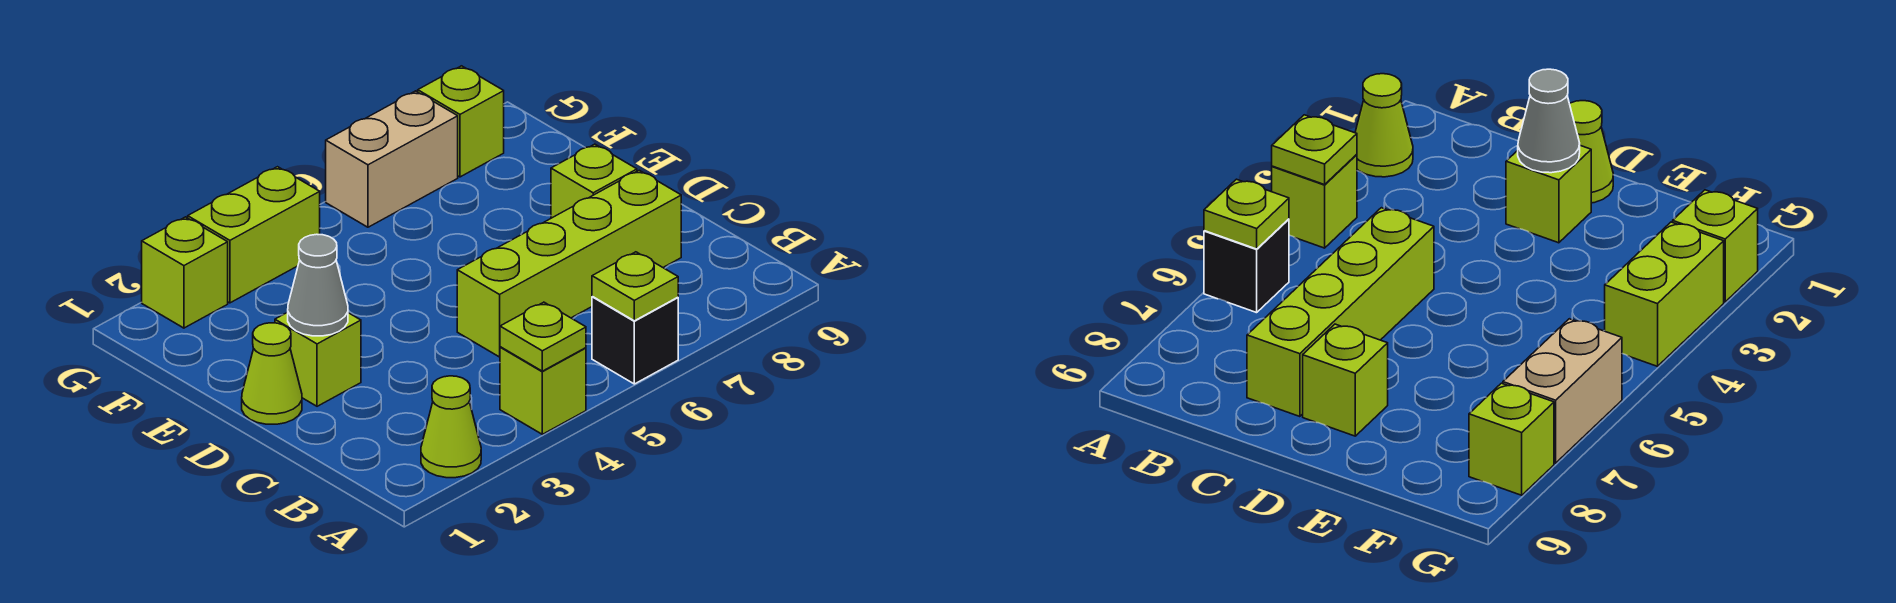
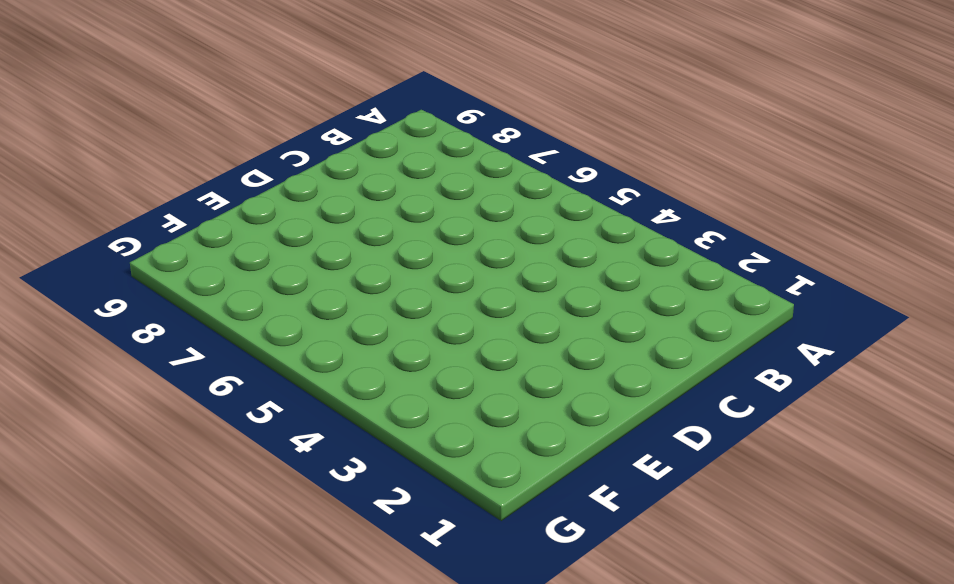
none -> lime 1x1 cone [421,376,481,478]
none -> lime 1x1 brick [500,347,586,434]
none -> black 1x1 brick [592,297,678,384]

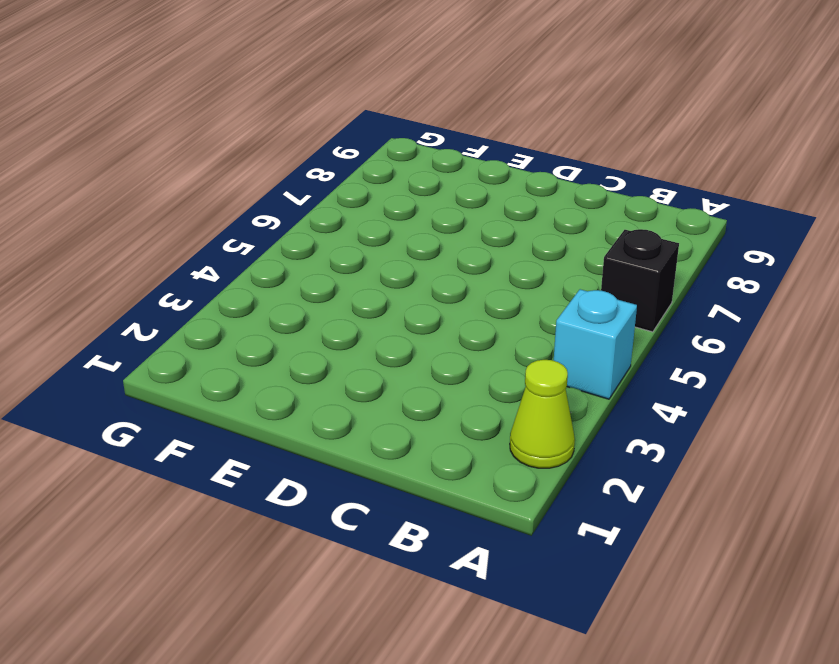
cyan 1x1 brick [554,289,637,399] -> lime 1x1 brick [500,347,586,434]
none -> lime 1x4 brick [457,170,681,357]
none -> lime 1x1 cone [242,323,302,424]
none -> lime 1x1 brick [275,312,361,406]

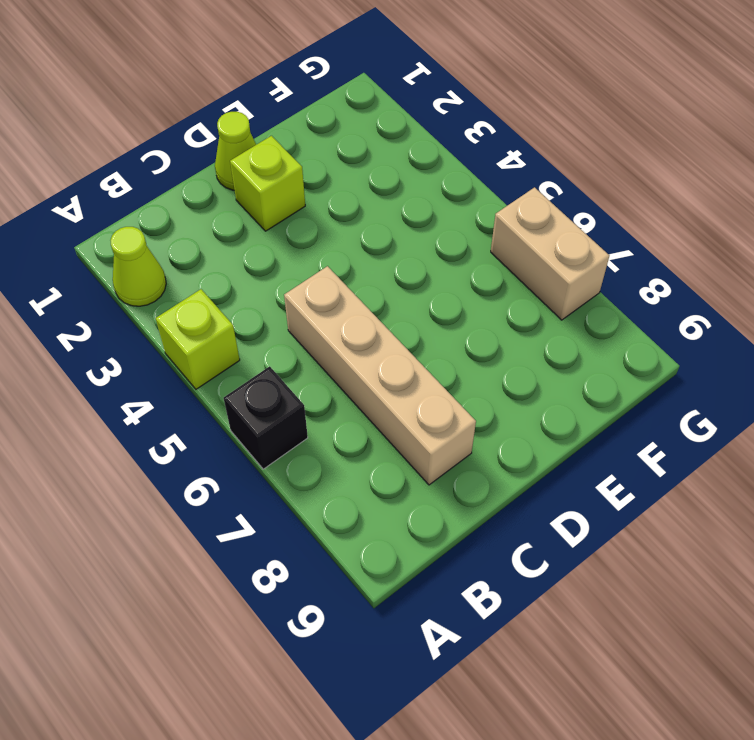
tan 1x4 brick [284,266,476,485] -> lime 1x4 brick [457,170,681,357]
none -> lime 1x1 brick [551,144,637,218]
none -> lime 1x1 brick [142,217,228,328]
none -> lime 1x2 brick [188,167,320,303]

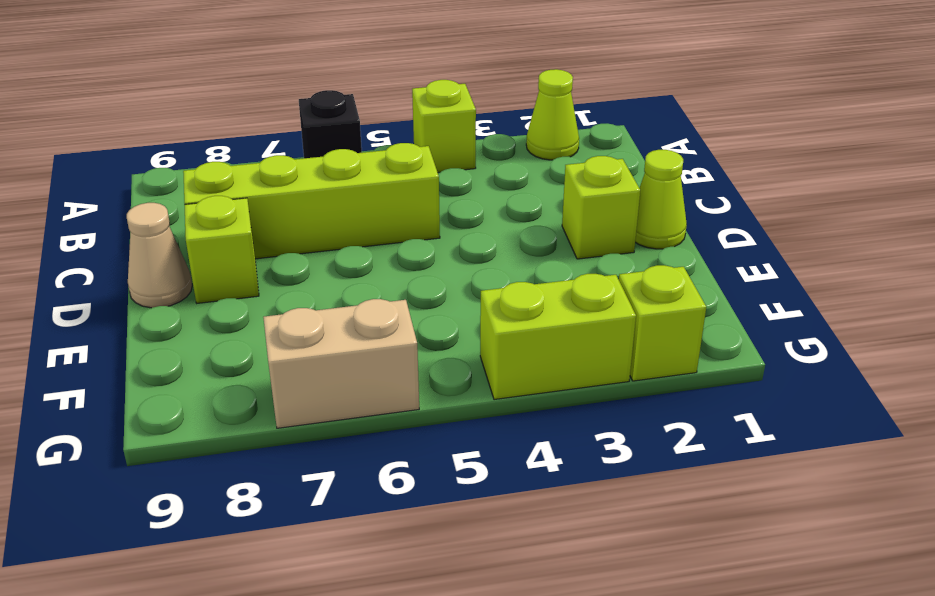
tan 1x1 cone [127,203,192,308] -> none
none -> lime 1x1 brick [418,66,504,177]
none -> lime 1x1 plate [500,302,586,371]
none -> lime 1x1 plate [592,252,678,321]

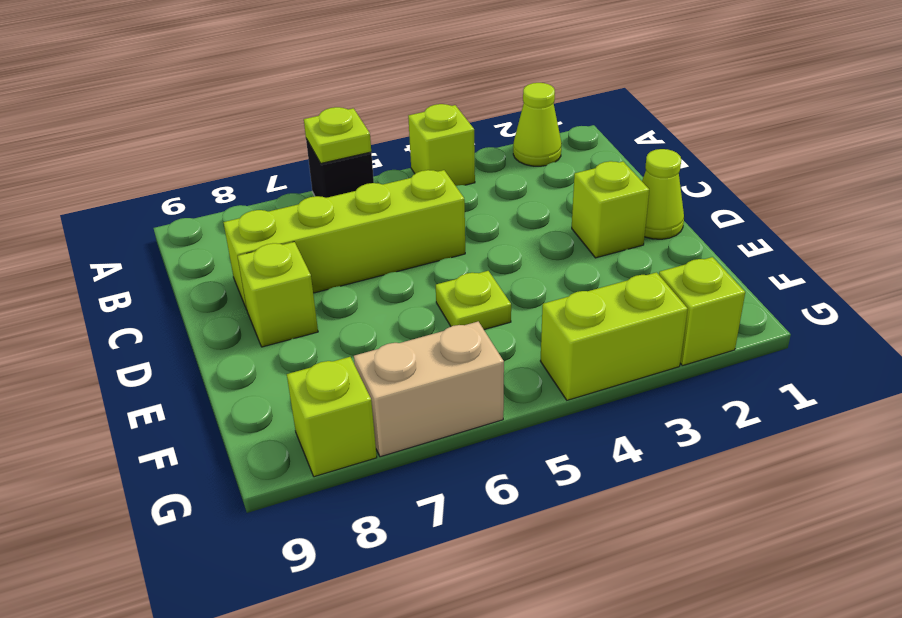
lime 1x1 plate [436,271,511,330] -> lime 1x1 plate moved to [500,302,586,371]
none -> grey 1x1 cone [288,234,348,336]

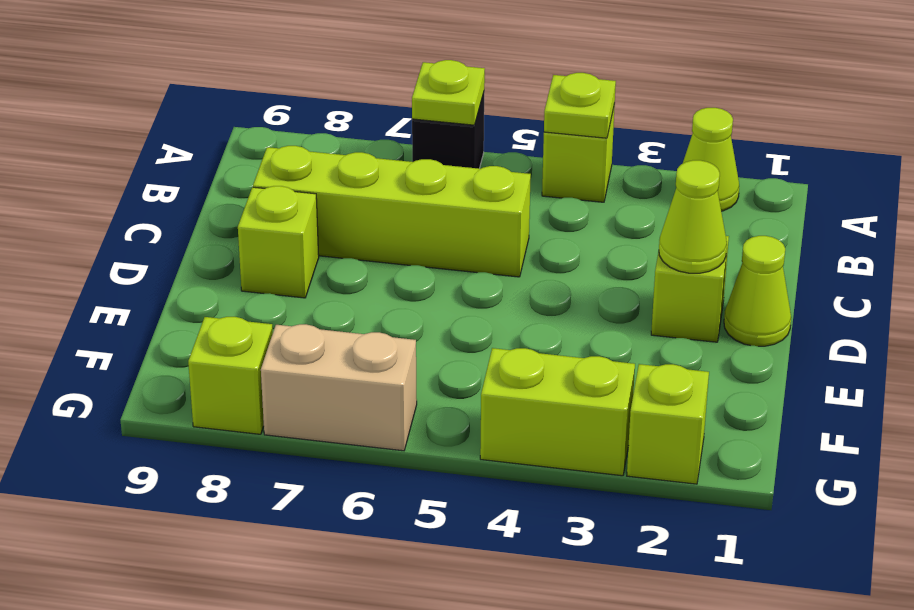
lime 1x1 cone [659,160,727,273] -> grey 1x1 cone [288,234,348,336]

